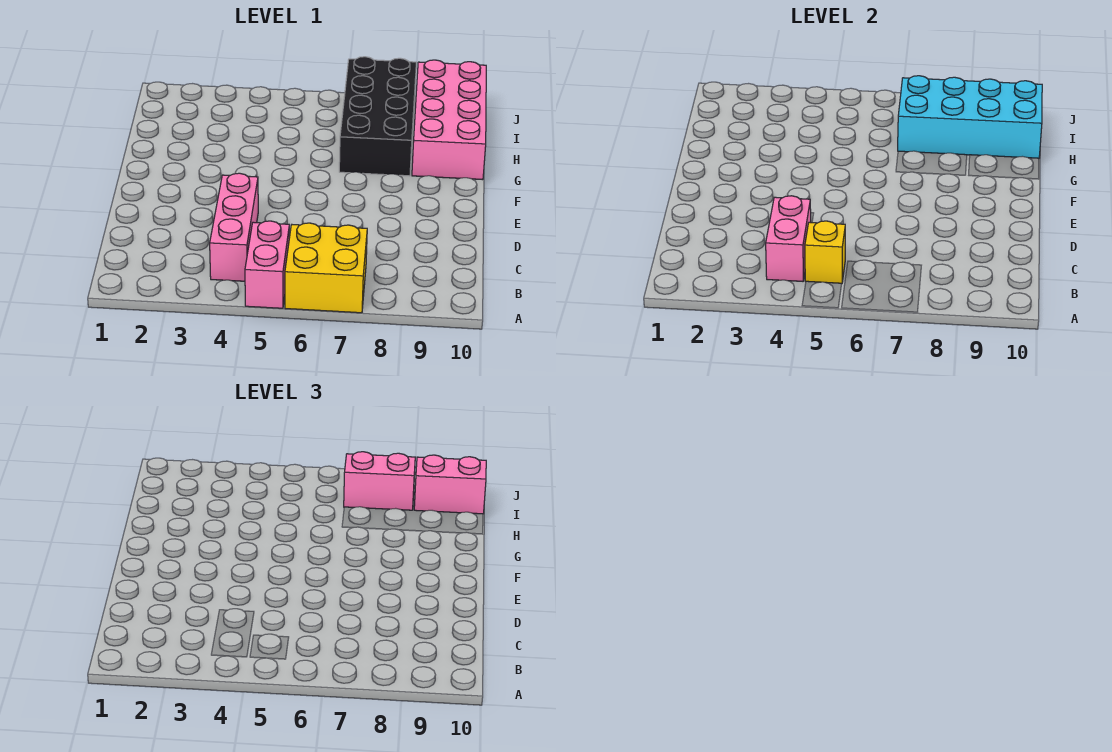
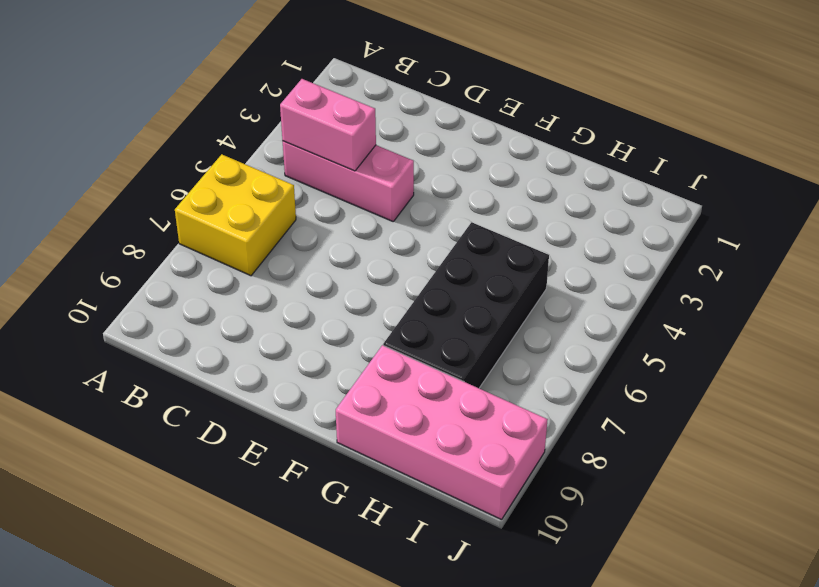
black 2x4 brick [383,222,549,388] -> black 2x4 brick turned to [339,57,416,176]
none -> pink 1x2 brick [245,221,289,308]
none -> yellow 1x1 brick [805,221,845,283]

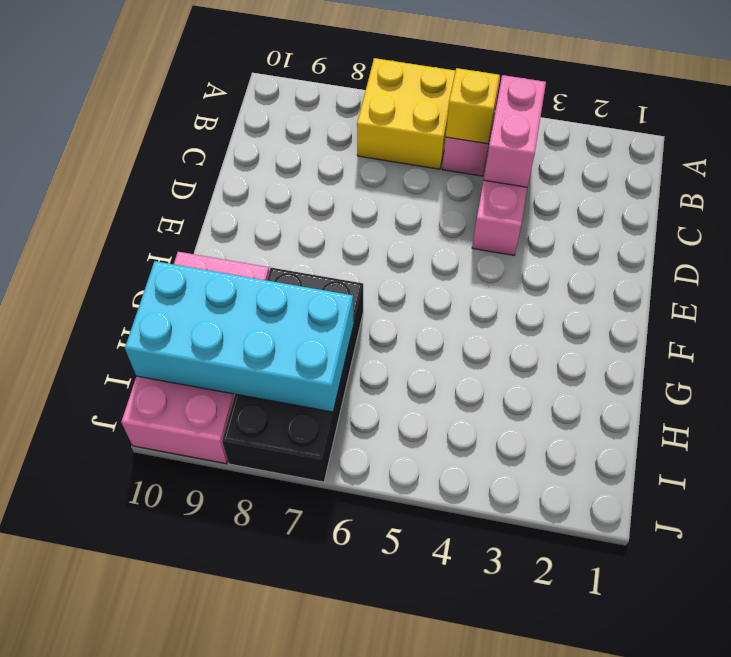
none -> pink 1x2 brick [344,452,415,510]
none -> pink 1x2 brick [414,455,486,514]

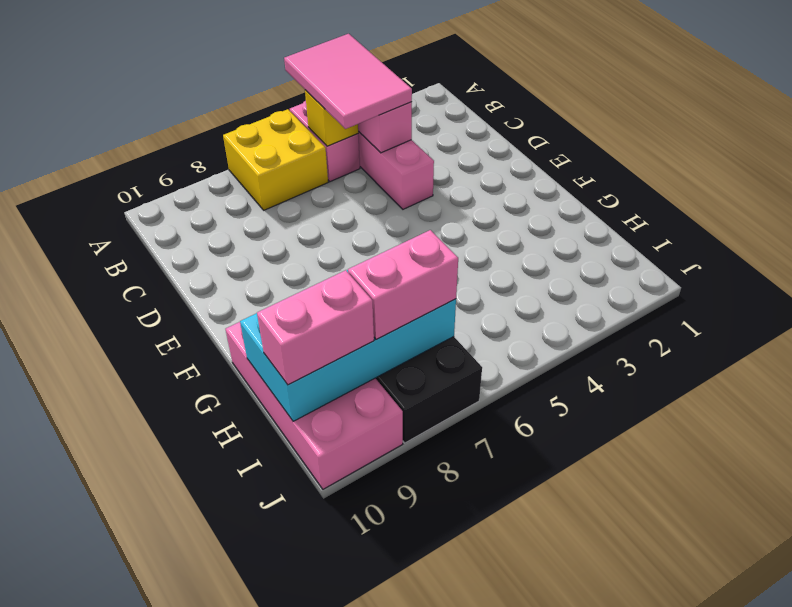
pink 2x3 tile [284,34,412,129] -> none

